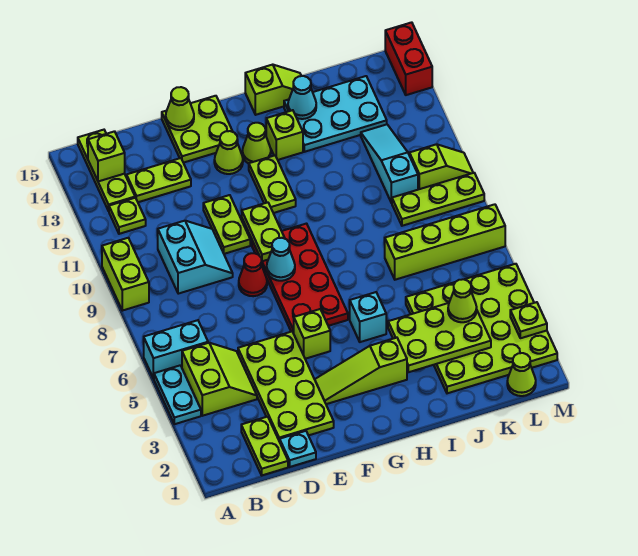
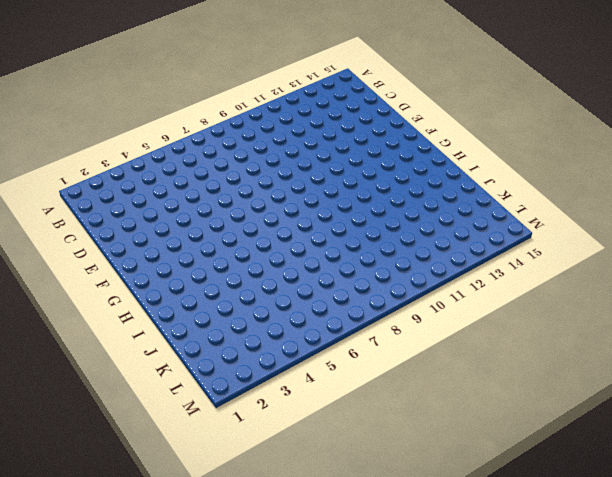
none -> cyan 1x2 plate [154,365,201,424]
none -> cyan 1x2 brick [144,320,208,379]
none -> lime 1x2 brick [102,238,149,311]
none -> lime 2x2 slope [182,343,257,416]

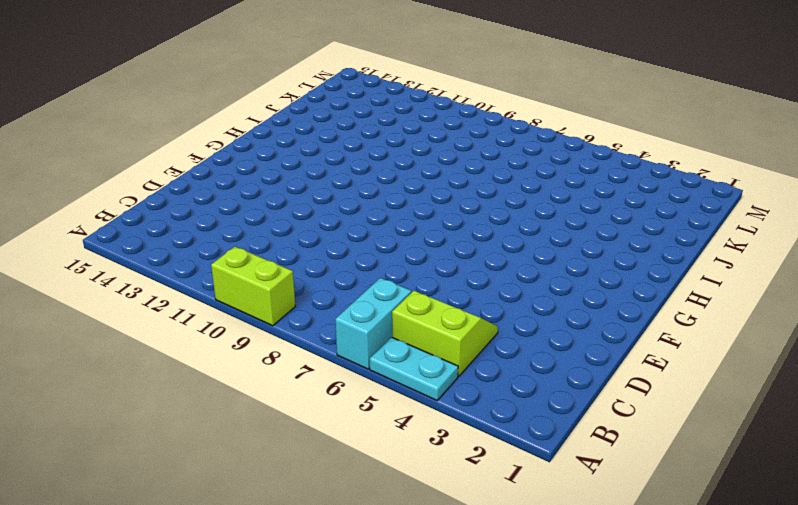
none -> lime 1x1 plate [109,198,146,234]
none -> lime 1x3 plate [78,130,135,211]
none -> lime 1x2 plate [241,417,288,475]
none -> cyan 2x2 slope [158,221,233,294]

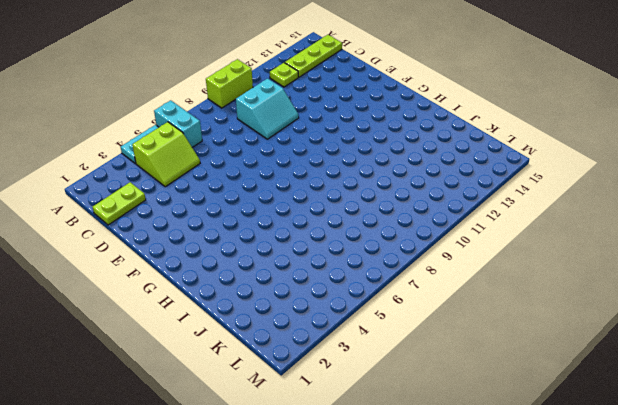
none -> lime 1x2 plate [127,158,191,202]
none -> cyan 1x1 plate [280,431,316,467]
none -> lime 2x4 plate [238,332,334,442]
none -> red 1x1 cone [239,253,267,296]

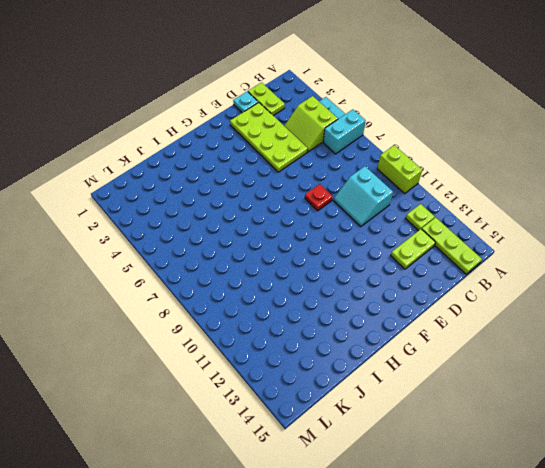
red 1x1 plate [305,184,333,211] -> red 1x1 cone [239,253,267,296]
none -> lime 1x2 plate [203,195,250,254]
none -> lime 2x2 plate [162,96,233,163]
none -> lime 1x3 slope [315,338,407,404]
none -> lime 1x1 brick [294,309,330,359]

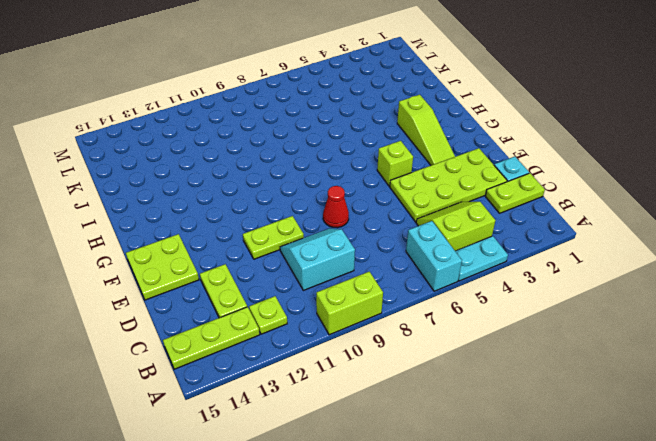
none -> red 2x4 plate [252,224,348,333]
none -> lime 1x1 cone [214,131,243,174]
none -> lime 1x2 plate [249,156,296,213]
none -> lime 1x1 cone [242,123,271,164]

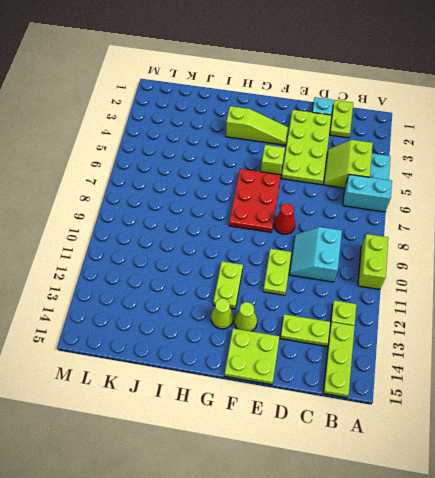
red 2x3 plate [229,169,281,232] -> red 2x4 plate [252,224,348,333]
none -> cyan 1x1 brick [350,292,386,342]
none -> lime 1x1 brick [266,110,303,160]
none -> lime 1x2 slope [245,65,301,115]
none -> cyan 2x3 plate [284,76,387,152]

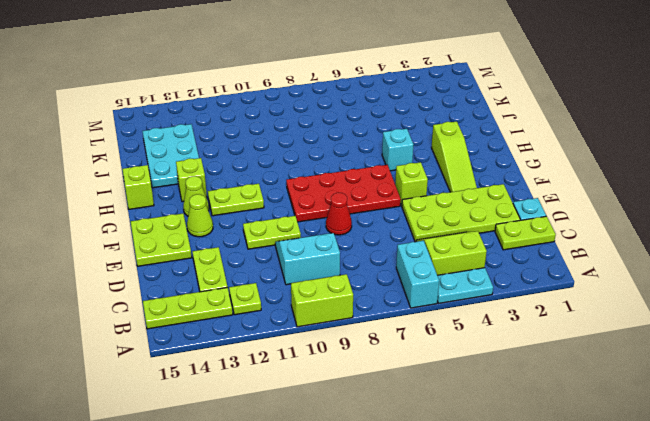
none -> lime 4x4 plate [406,264,557,393]
none -> lime 1x4 brick [385,204,505,280]
none -> lime 1x3 plate [392,173,484,226]
none -> cyan 1x3 slope [361,124,418,203]

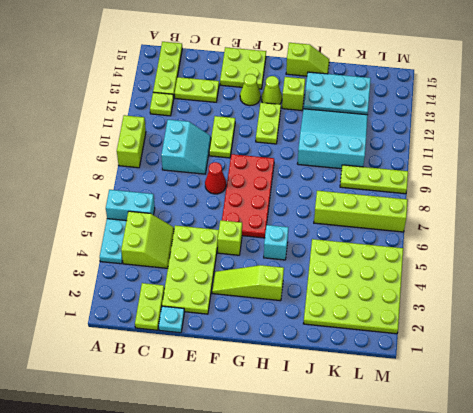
cyan 3x3 slope [297,109,368,169] -> cyan 1x3 slope [361,124,418,203]
none -> lime 1x1 cone [507,353,536,396]
none -> lime 1x2 slope [409,144,473,190]
none -> red 1x2 brick [385,22,432,95]
none -> lime 1x1 brick [88,131,125,182]

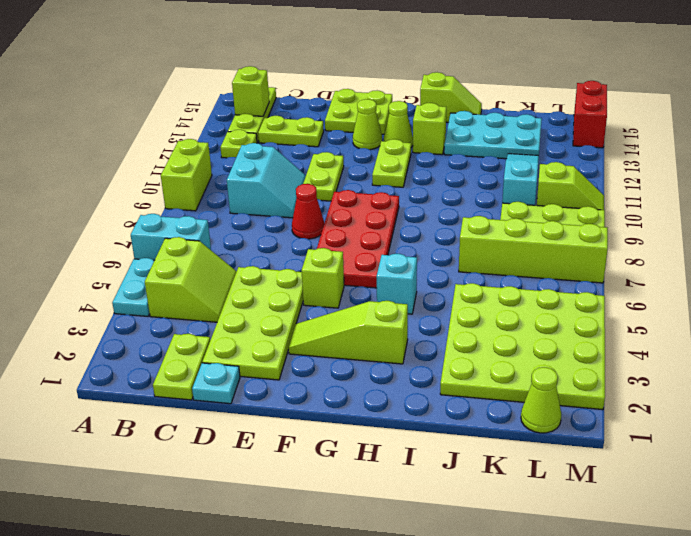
none -> lime 1x1 cone [166,87,194,130]
none -> cyan 1x1 cone [267,238,295,281]
none -> lime 1x2 plate [242,202,285,261]
none -> lime 2x3 plate [388,303,491,372]

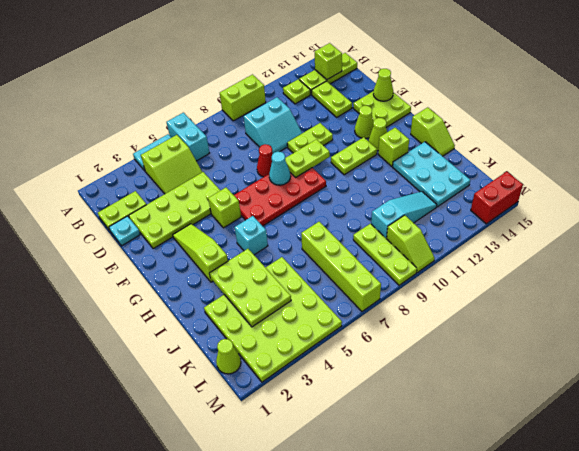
none -> cyan 1x1 cone [288,76,316,119]
none -> lime 1x1 plate [510,302,547,338]
none -> lime 1x1 cone [448,279,477,322]

